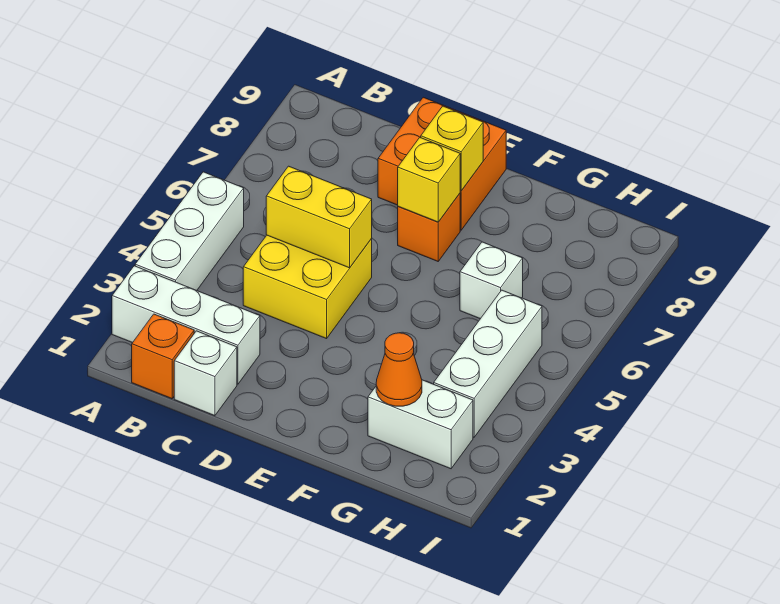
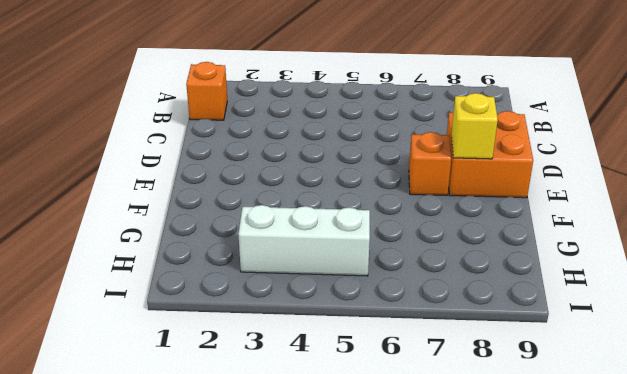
none -> white 1x3 brick [112,266,260,384]
none -> white 1x3 brick [135,172,244,290]
none -> white 1x1 brick [174,331,237,416]

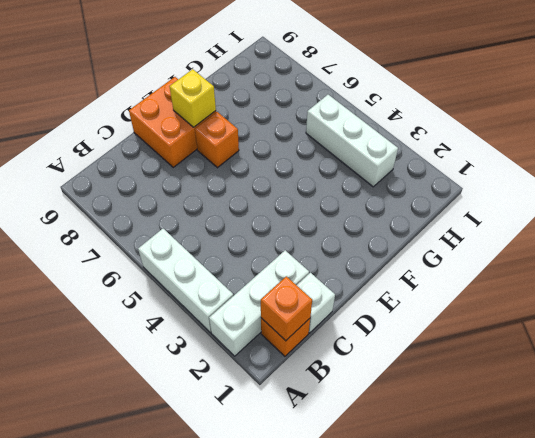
orange 1x1 brick [261,276,312,341] -> none
none -> yellow 2x2 brick [243,235,372,339]
none -> white 1x2 brick [368,380,473,469]
none -> white 1x1 brick [460,242,523,319]

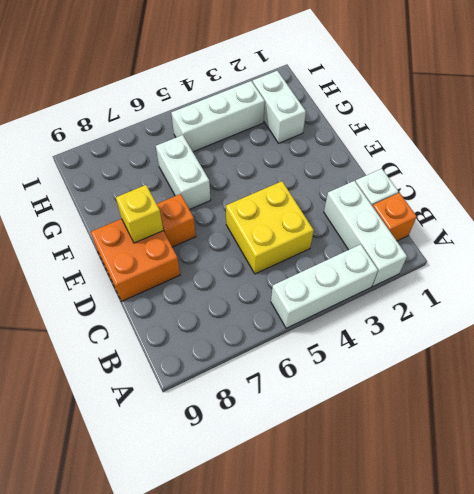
white 1x2 brick [156,135,210,209] -> white 1x1 brick [460,242,523,319]
none -> yellow 1x2 brick [266,166,372,268]
none -> yellow 1x1 brick [398,137,460,222]
none -> orange 1x1 cone [376,333,422,406]

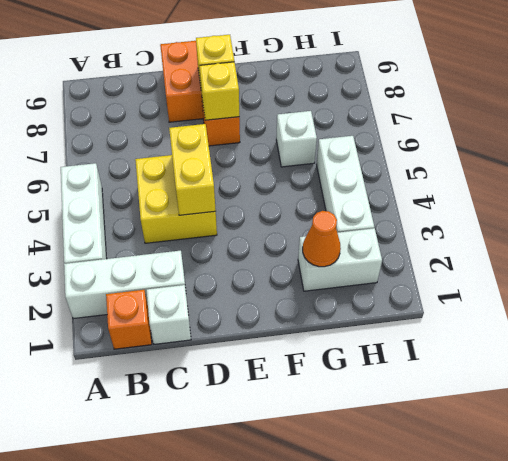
yellow 1x2 brick [169,124,216,215] -> yellow 1x2 brick turned to [266,166,372,268]

